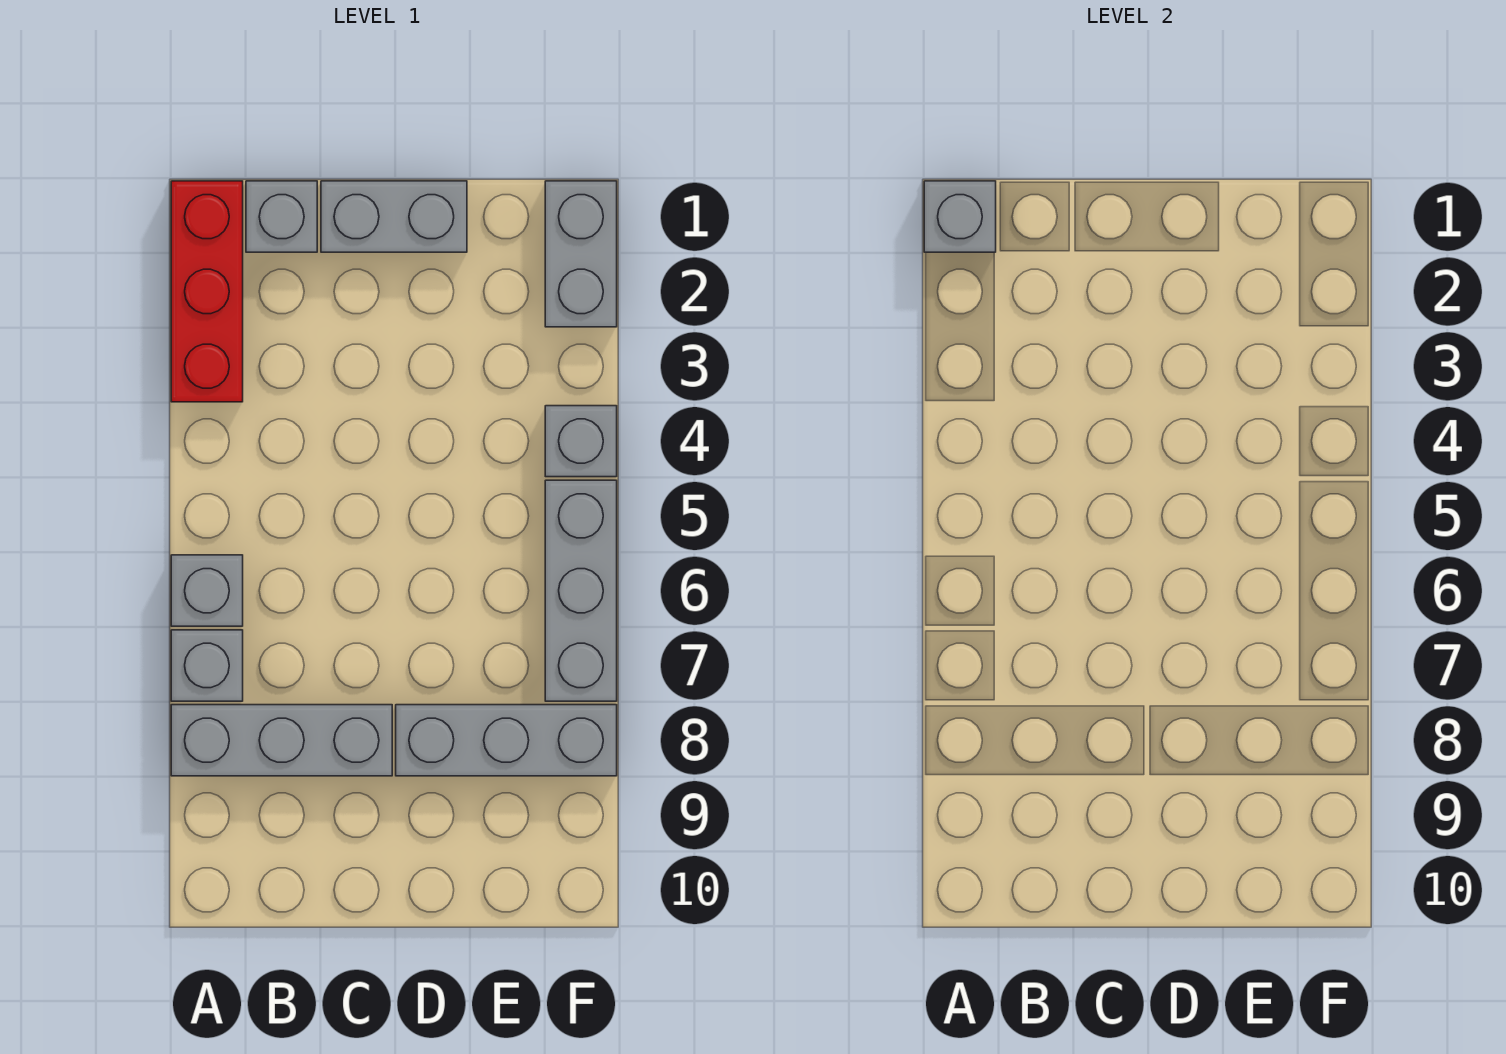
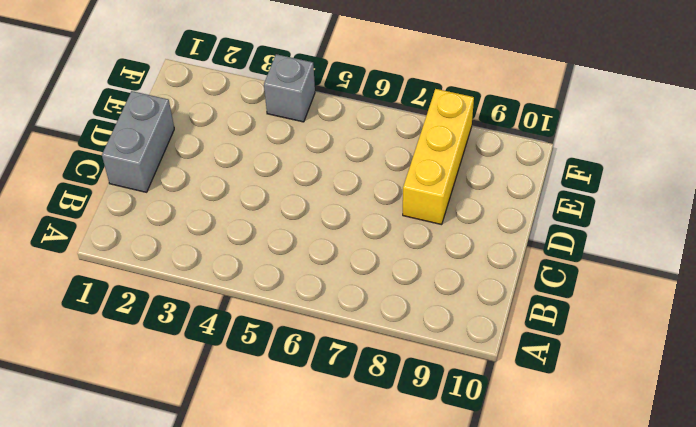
yellow 1x3 brick [403,89,474,225] -> grey 1x3 brick [396,705,617,776]
none -> red 1x3 brick [171,181,243,402]
none -> grey 1x1 brick [171,555,243,626]

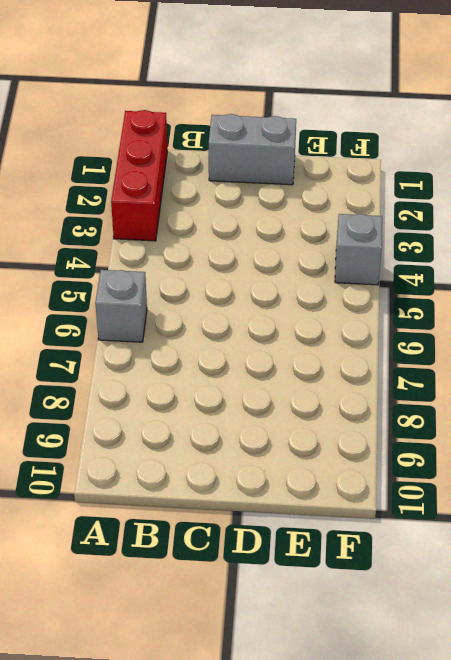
none -> grey 1x1 brick [171,630,243,701]
none -> grey 1x3 brick [171,705,392,776]

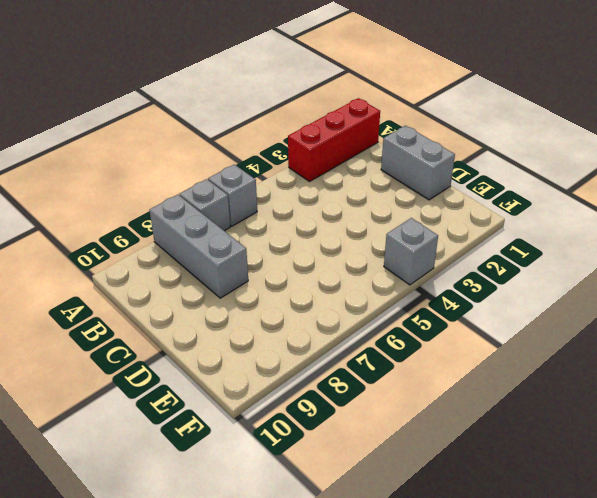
none -> grey 1x1 brick [246,181,317,252]
none -> grey 1x3 brick [396,705,617,776]

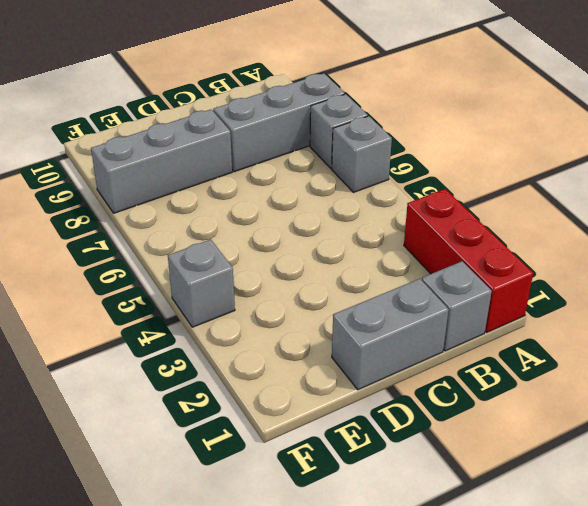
none -> grey 1x2 brick [545,181,617,327]
none -> grey 1x3 brick [545,480,617,701]

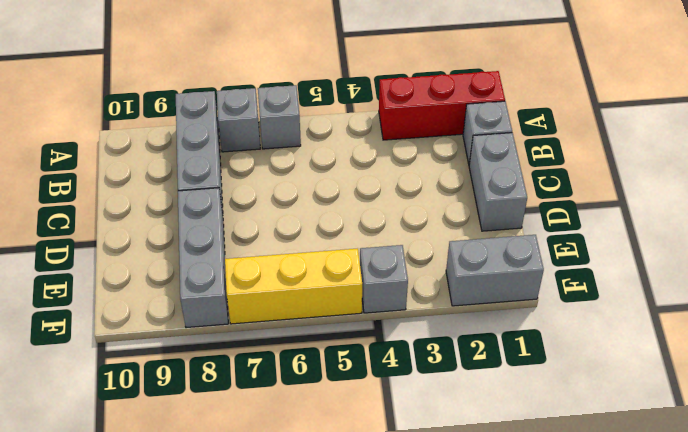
yellow 1x3 brick [225,248,362,324] -> grey 1x3 brick [545,480,617,701]
none -> grey 1x1 brick [924,181,996,252]

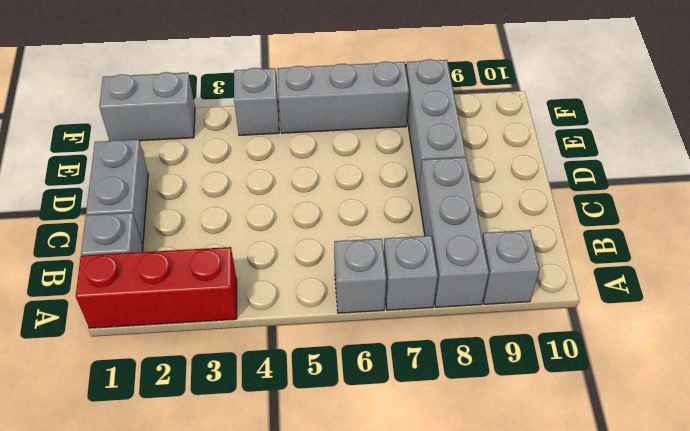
grey 1x1 brick [482,230,540,304] -> grey 1x1 brick moved to [924,181,996,252]

